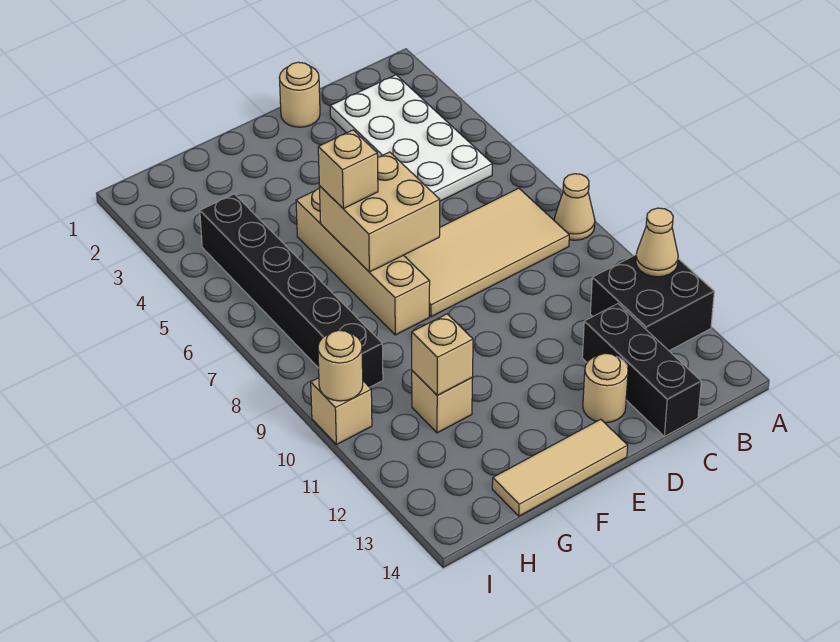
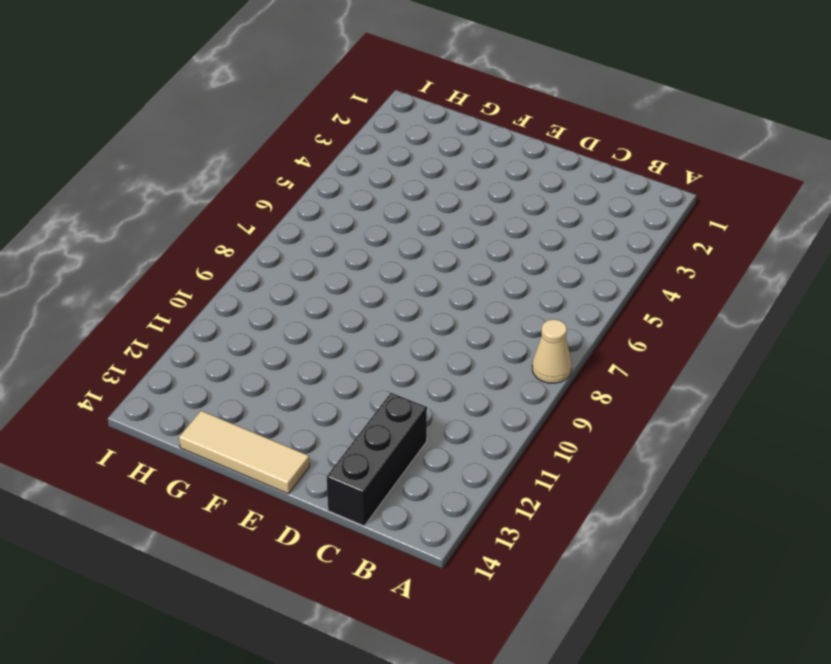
none -> black 2x2 brick [590,255,714,351]
none -> white 2x4 plate [330,75,492,201]
none -> tan 2x4 tile [404,188,569,317]

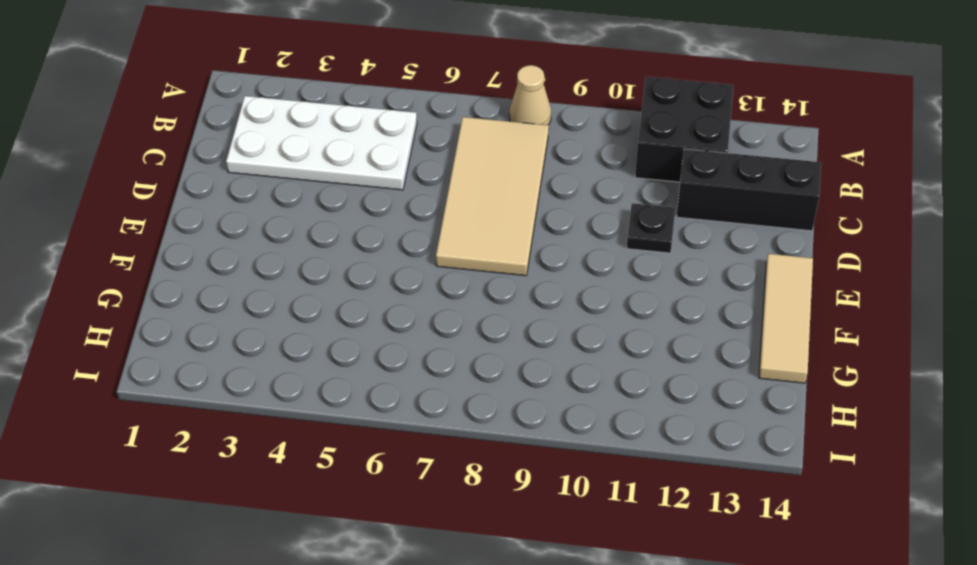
black 1x1 plate [627,203,675,253] -> none
none -> tan 1x1 round brick [279,62,320,127]
none -> tan 1x1 round brick [583,353,628,423]
none -> tan 1x4 brick [296,189,430,335]

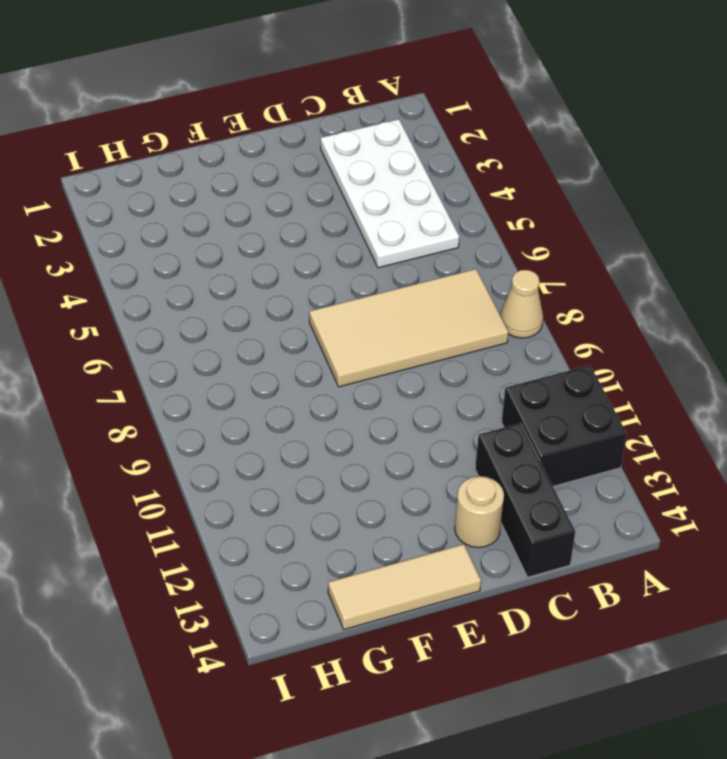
none -> tan 1x1 round brick [279,62,320,127]
none -> tan 1x4 brick [296,189,430,335]
none -> tan 1x1 brick [412,371,472,433]

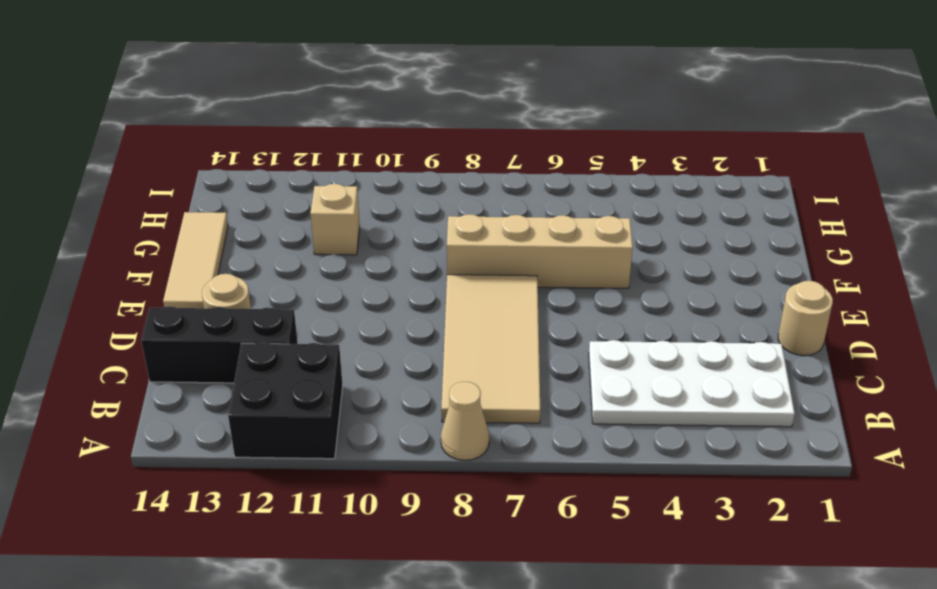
none -> black 1x6 brick [200,194,383,387]
none -> tan 1x1 brick [311,378,372,445]
none -> tan 1x1 cone [636,208,678,277]

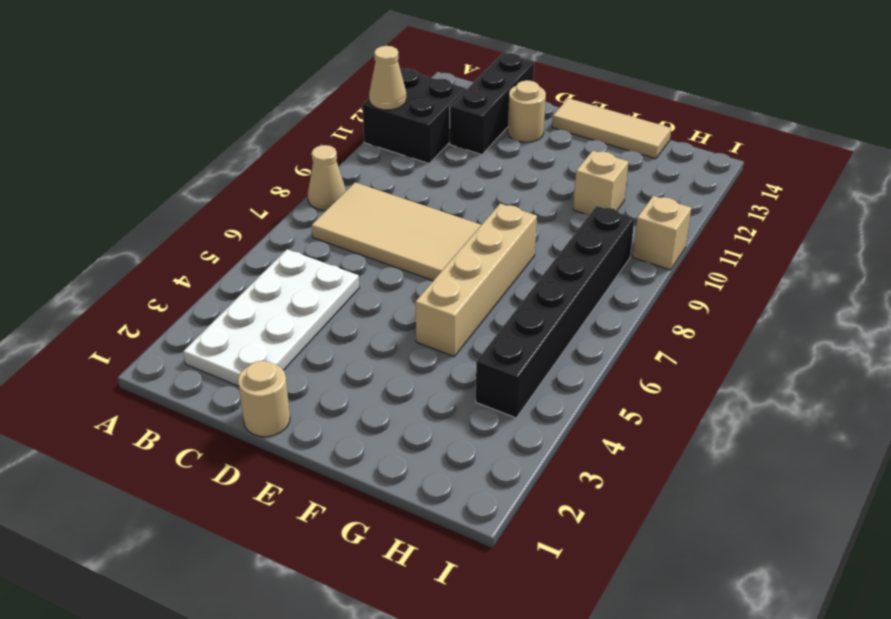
none -> tan 2x2 brick [319,152,440,272]
none -> tan 1x1 brick [412,314,473,395]
none -> tan 1x1 round brick [318,330,363,401]

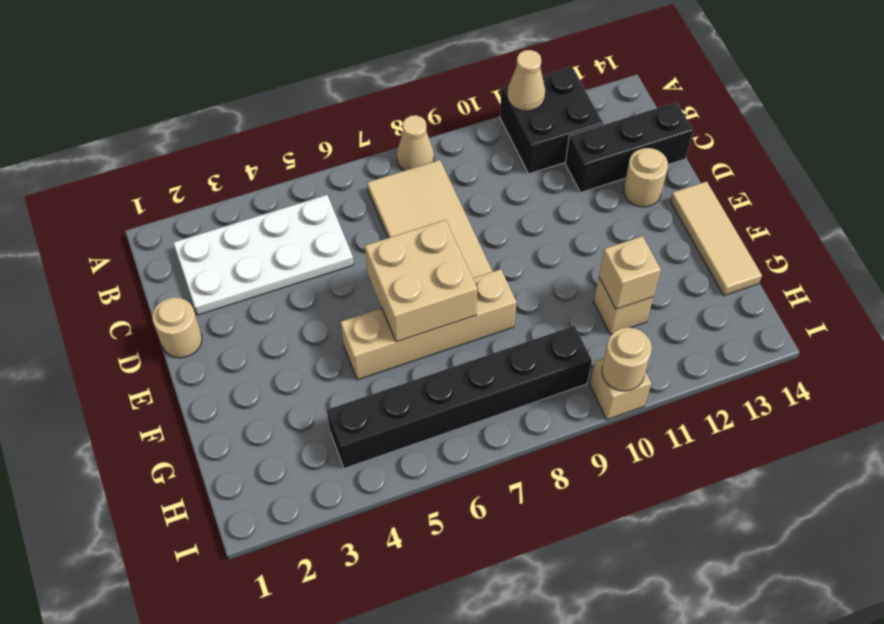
none -> tan 1x1 brick [318,130,378,209]

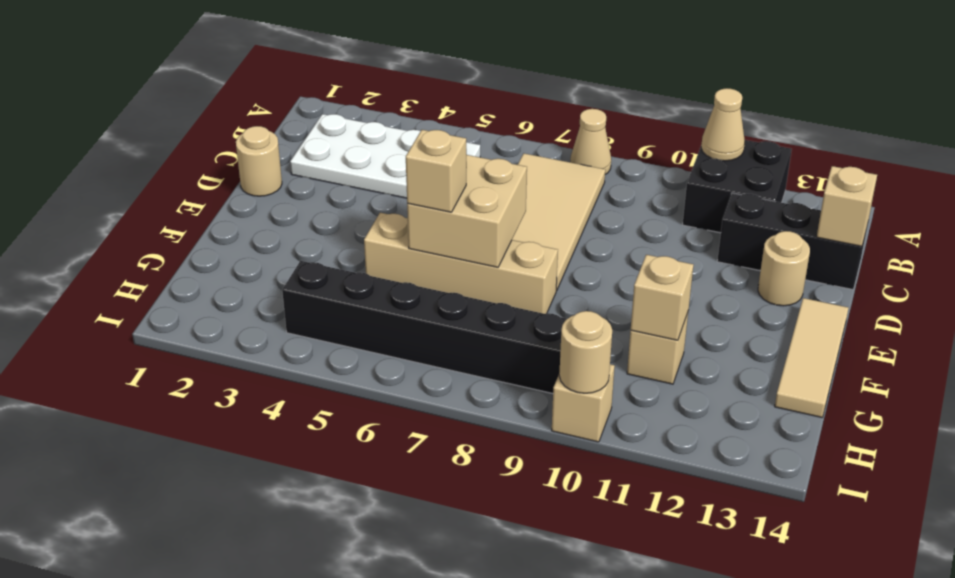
tan 1x1 brick [817,166,877,246] -> none

